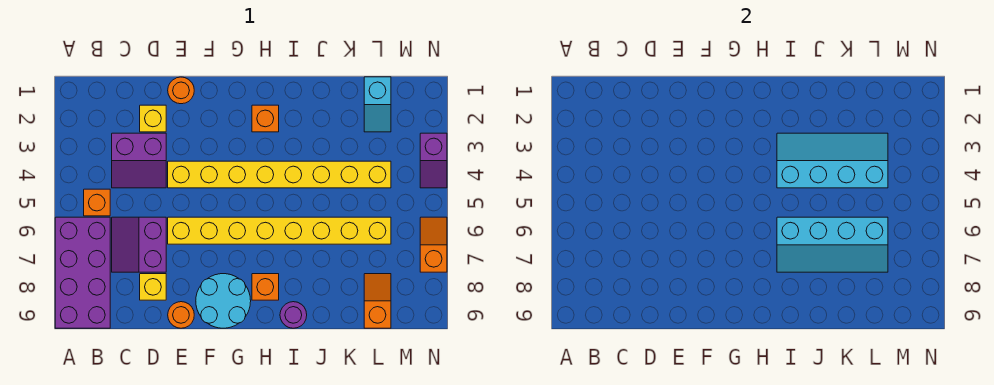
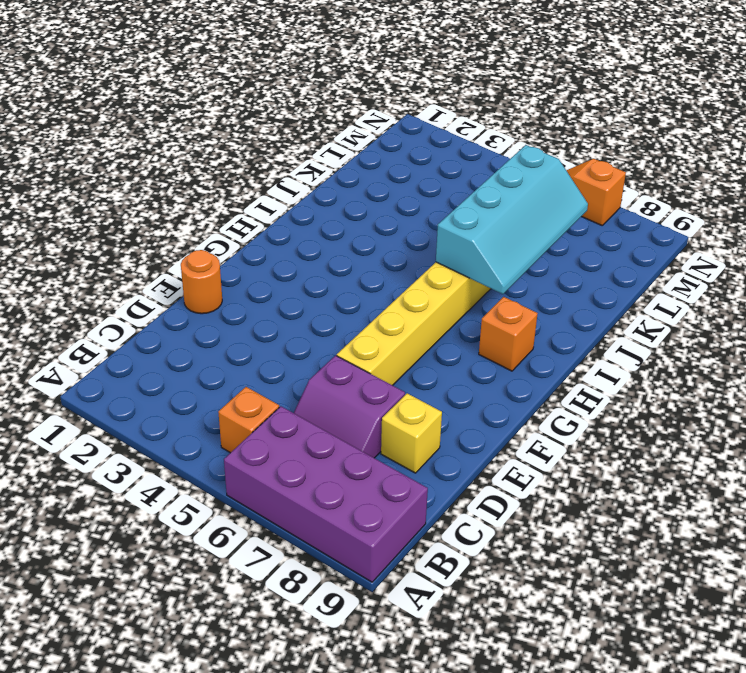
none -> purple 2x2 slope [112,133,166,188]
none -> yellow 1x1 brick [140,105,166,132]
none -> yellow 1x8 brick [168,161,391,188]

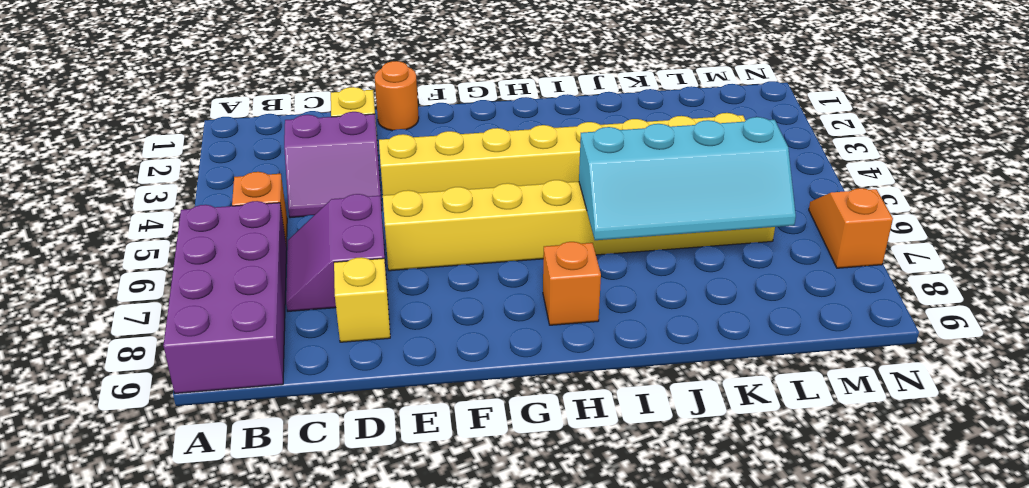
none -> orange 1x1 round brick [168,302,194,328]
none -> cyan 2x2 round brick [196,274,251,328]
none -> orange 1x1 brick [252,105,279,132]

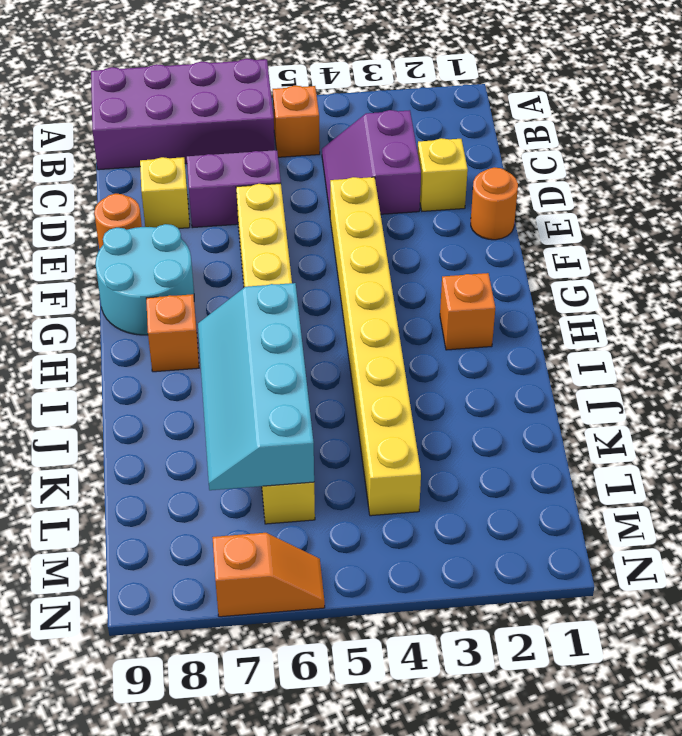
none -> purple 1x1 round brick [280,302,307,328]
none -> cyan 1x2 slope [364,77,391,132]
none -> orange 1x2 slope [364,274,391,328]

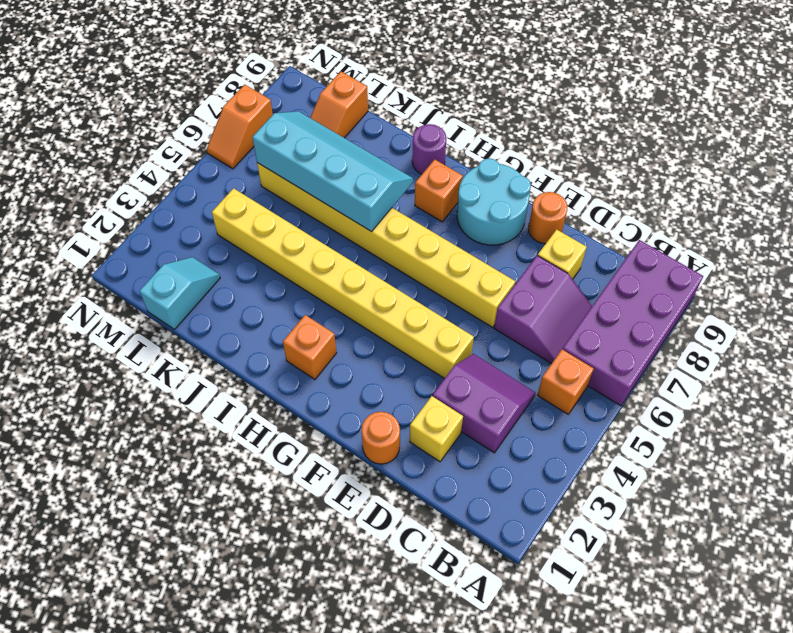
none -> purple 1x2 slope [420,133,447,188]
none -> cyan 2x4 slope [777,133,888,188]

